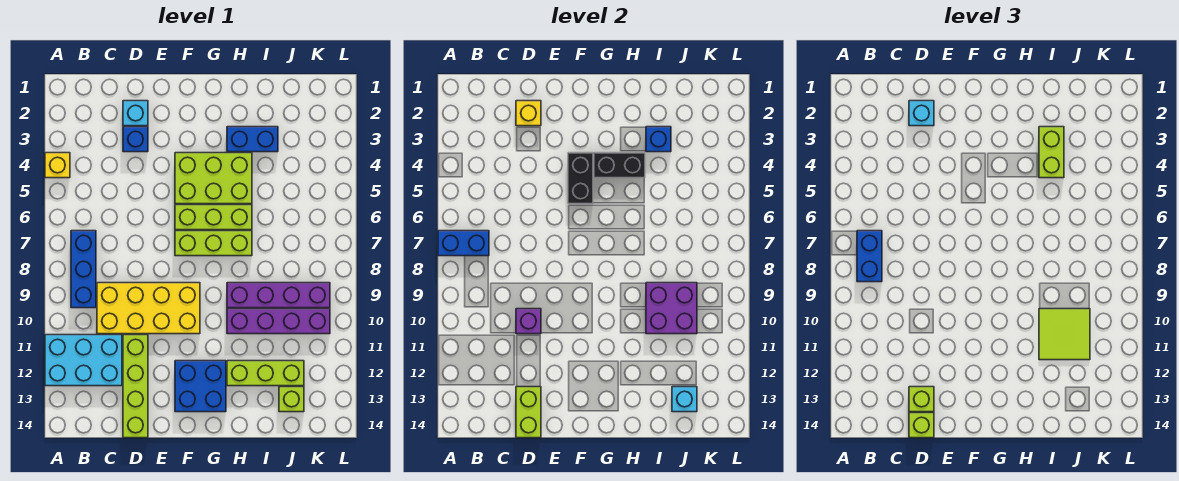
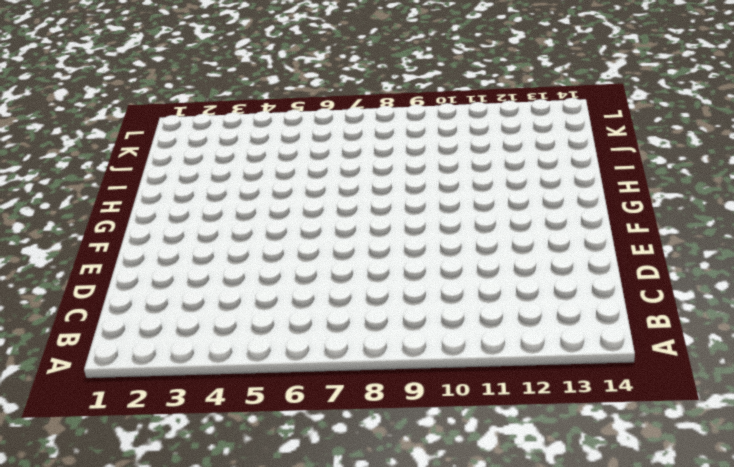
none -> yellow 1x1 brick [45,153,70,178]
none -> cyan 2x3 brick [45,335,122,386]
none -> blue 1x3 brick [71,231,96,308]
none -> yellow 2x4 brick [97,283,200,334]

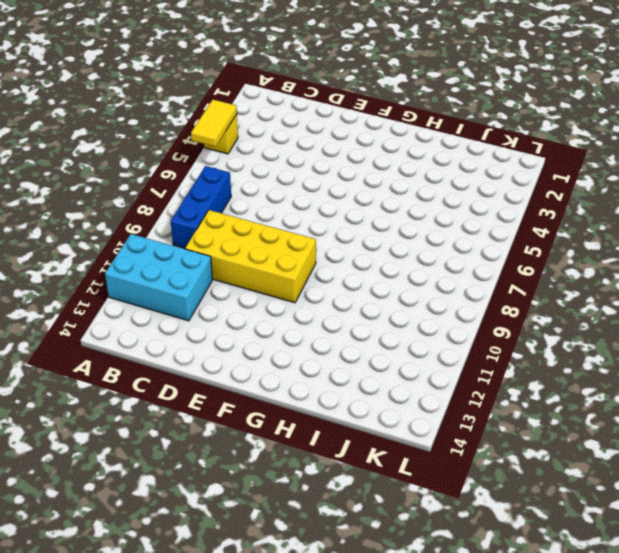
yellow 1x2 tile [191,100,237,147] -> none
none -> cyan 1x1 brick [123,101,148,126]
none -> blue 1x1 brick [123,127,148,152]
none -> lime 1x4 brick [123,335,148,438]
none -> lime 2x3 brick [175,153,252,204]

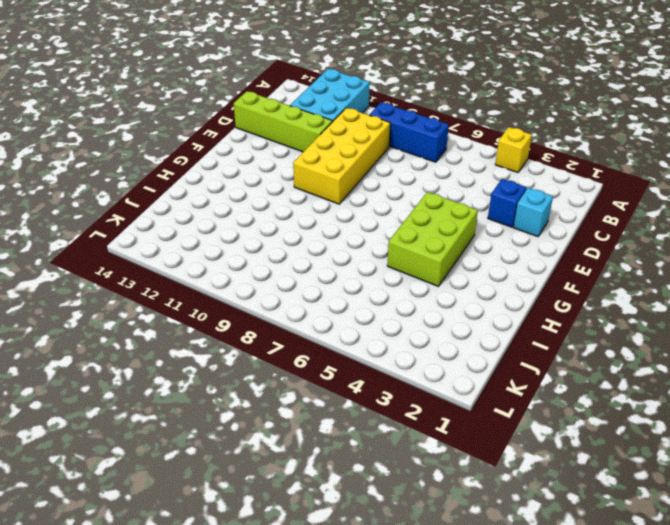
none -> lime 1x3 brick [175,205,252,230]
none -> lime 1x3 brick [175,231,252,256]
none -> blue 2x2 brick [175,361,226,412]
none -> blue 1x2 brick [227,127,278,152]

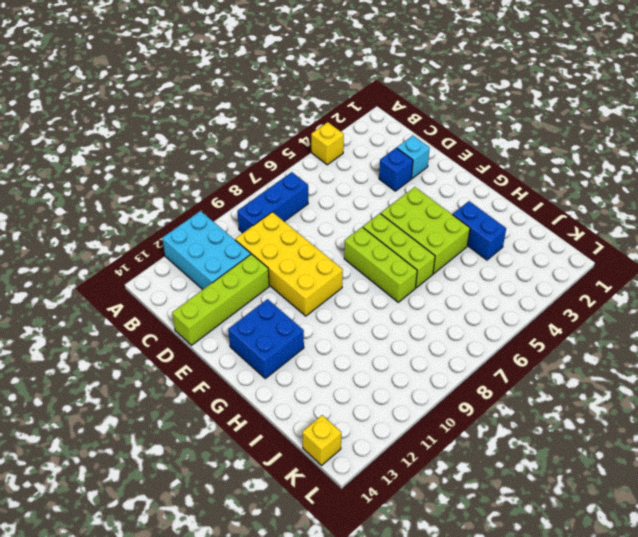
yellow 1x1 brick [302,415,341,465] -> yellow 1x1 brick moved to [516,101,541,126]
none -> purple 1x4 brick [227,283,330,308]
none -> purple 1x4 brick [227,309,330,334]
none -> lime 1x3 brick [227,361,304,386]
none -> lime 1x1 brick [279,387,304,412]

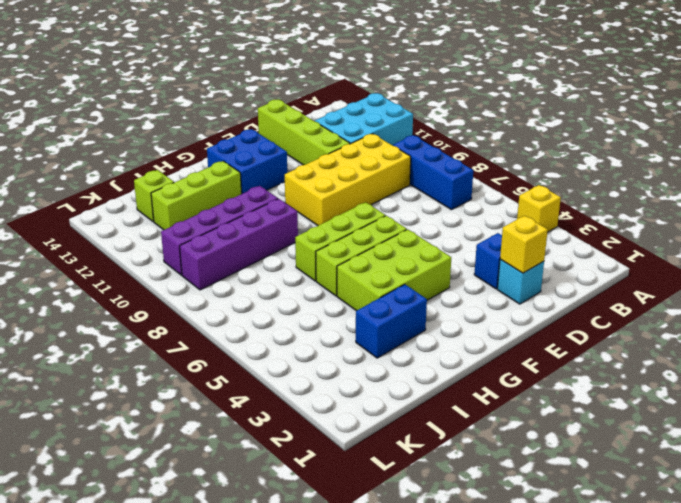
none -> blue 1x2 brick [438,231,489,256]
none -> purple 1x1 brick [516,309,541,334]
none -> lime 1x2 brick [516,387,541,438]
none -> black 1x2 brick [568,153,593,204]

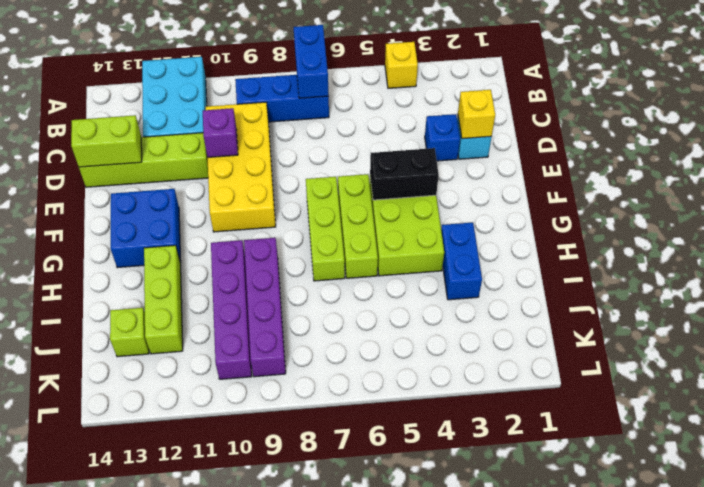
none -> black 1x2 brick [594,153,645,178]
none -> blue 1x1 brick [646,127,671,152]
none -> purple 2x2 brick [646,283,697,334]
none -> cyan 1x1 brick [672,387,697,412]

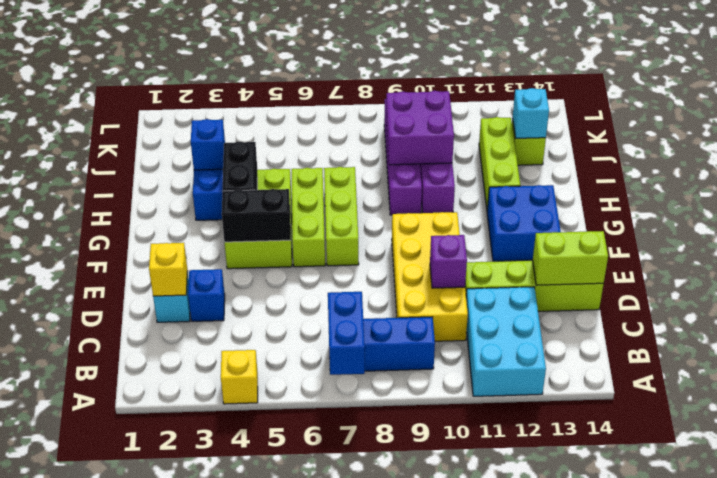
none -> blue 1x2 brick [857,231,882,282]
none -> cyan 1x1 brick [909,101,934,126]
none -> lime 1x1 brick [909,387,934,412]
none -> lime 1x1 brick [909,413,934,438]

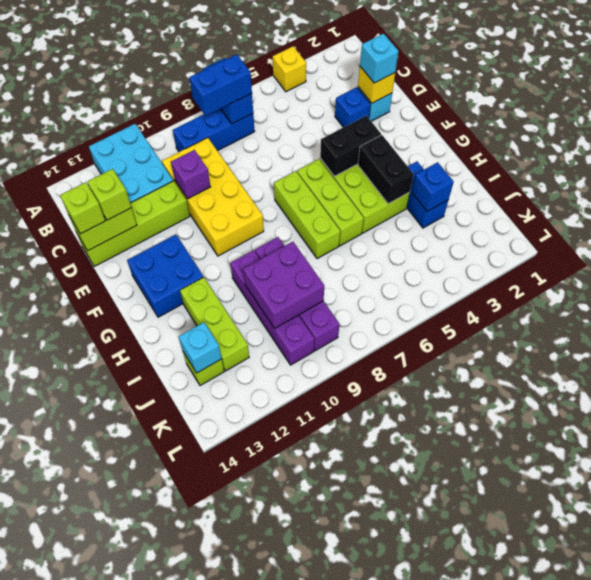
none -> lime 1x2 brick [1039,127,1064,178]
none -> lime 2x2 tile [1039,309,1090,360]

